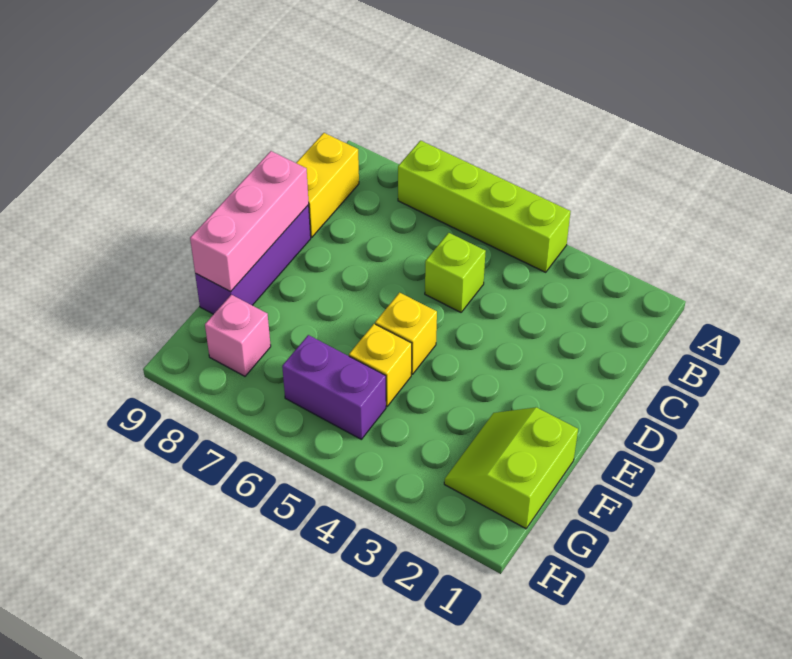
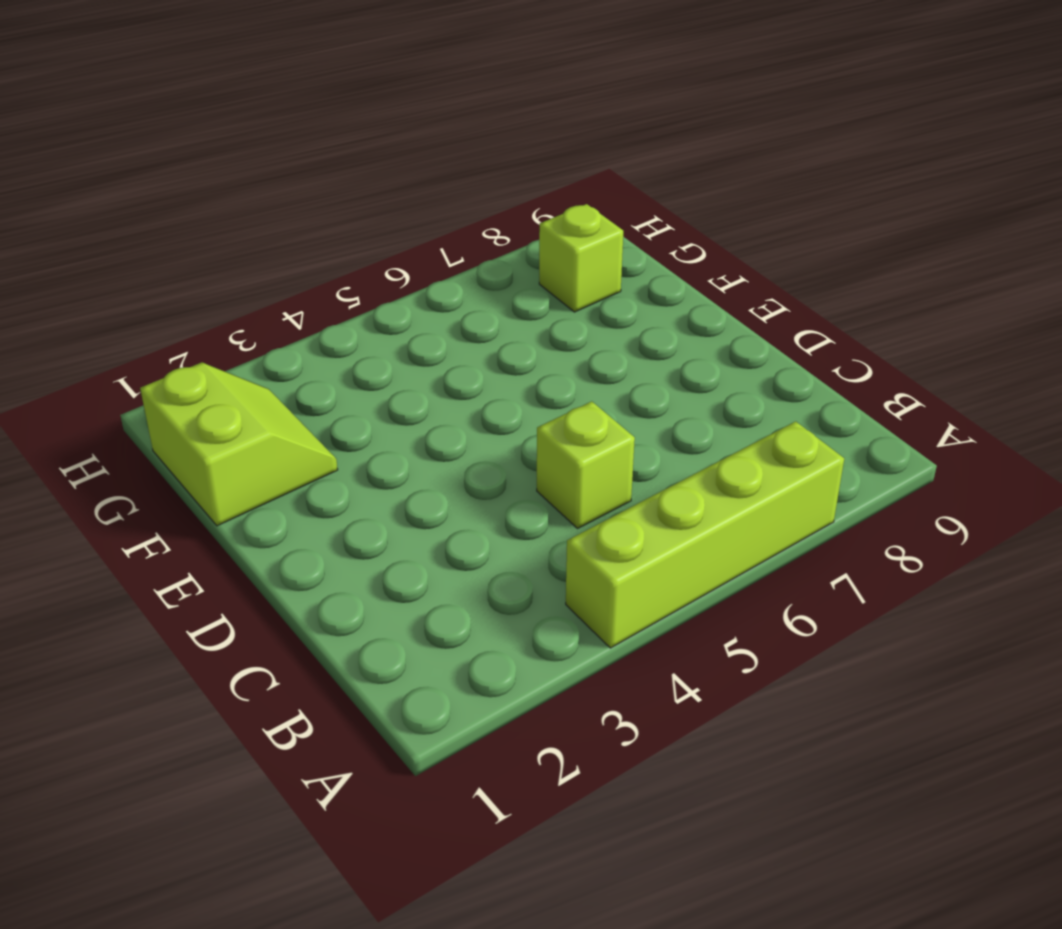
lime 1x1 brick [539,204,623,312] -> pink 1x1 brick [205,295,271,376]
none -> yellow 1x2 brick [296,133,359,237]
none -> purple 1x3 brick [195,205,311,314]

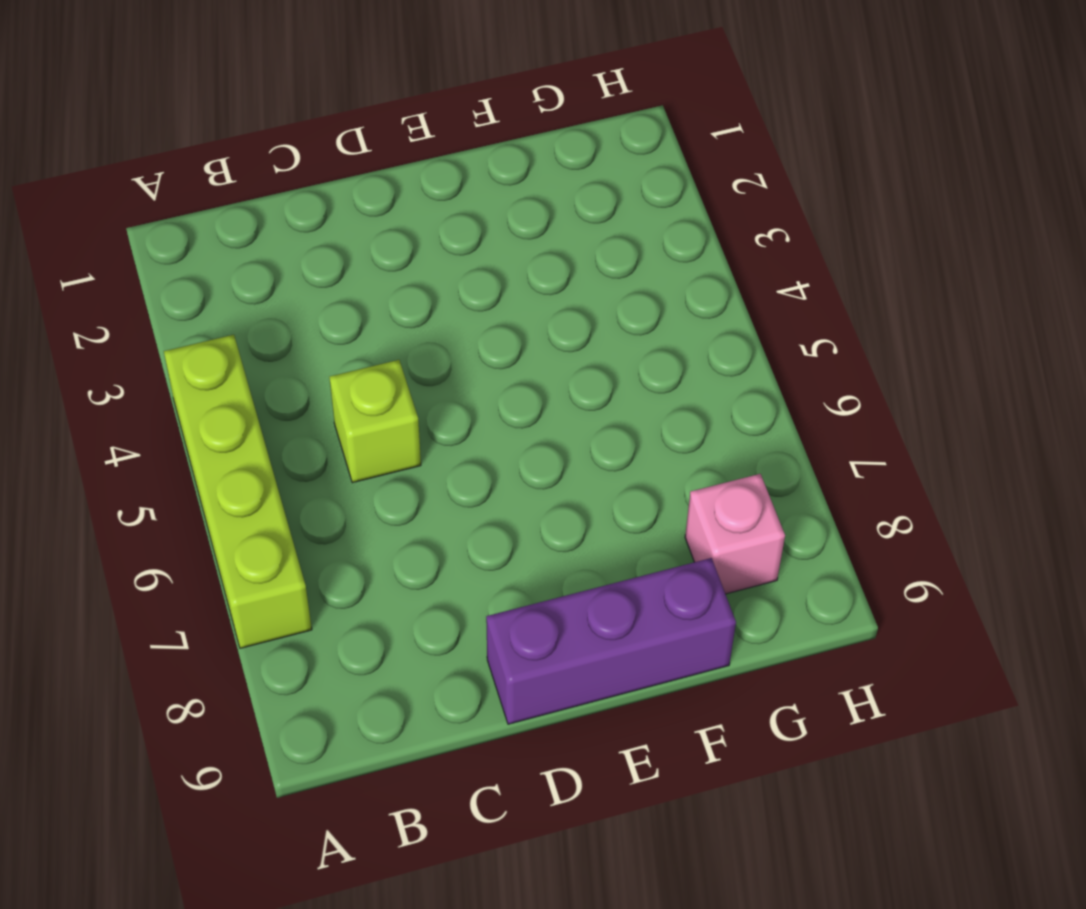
none -> yellow 1x2 brick [296,133,359,237]
none -> yellow 1x1 brick [375,293,437,374]

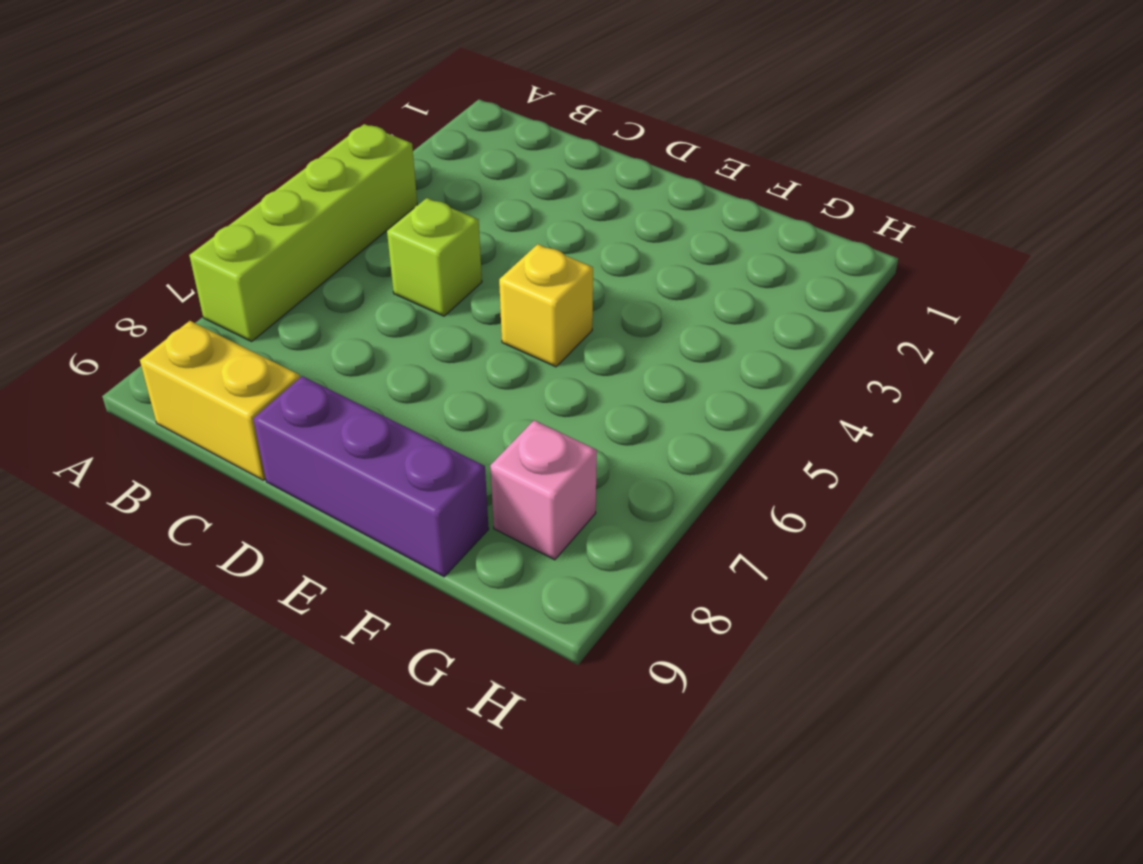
none -> lime 2x2 slope [444,407,578,529]
none -> yellow 1x1 brick [349,324,412,406]

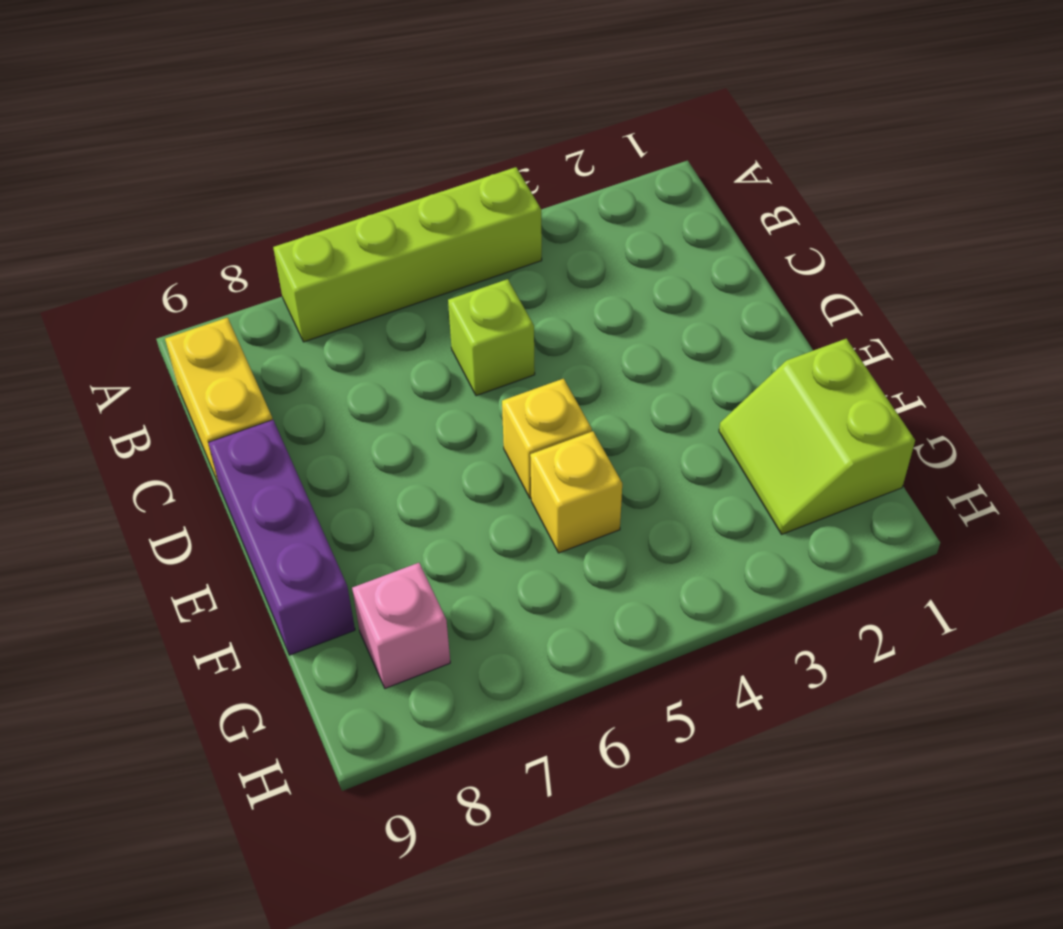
none -> purple 1x2 brick [282,335,386,439]
none -> pink 1x3 brick [190,151,309,292]

